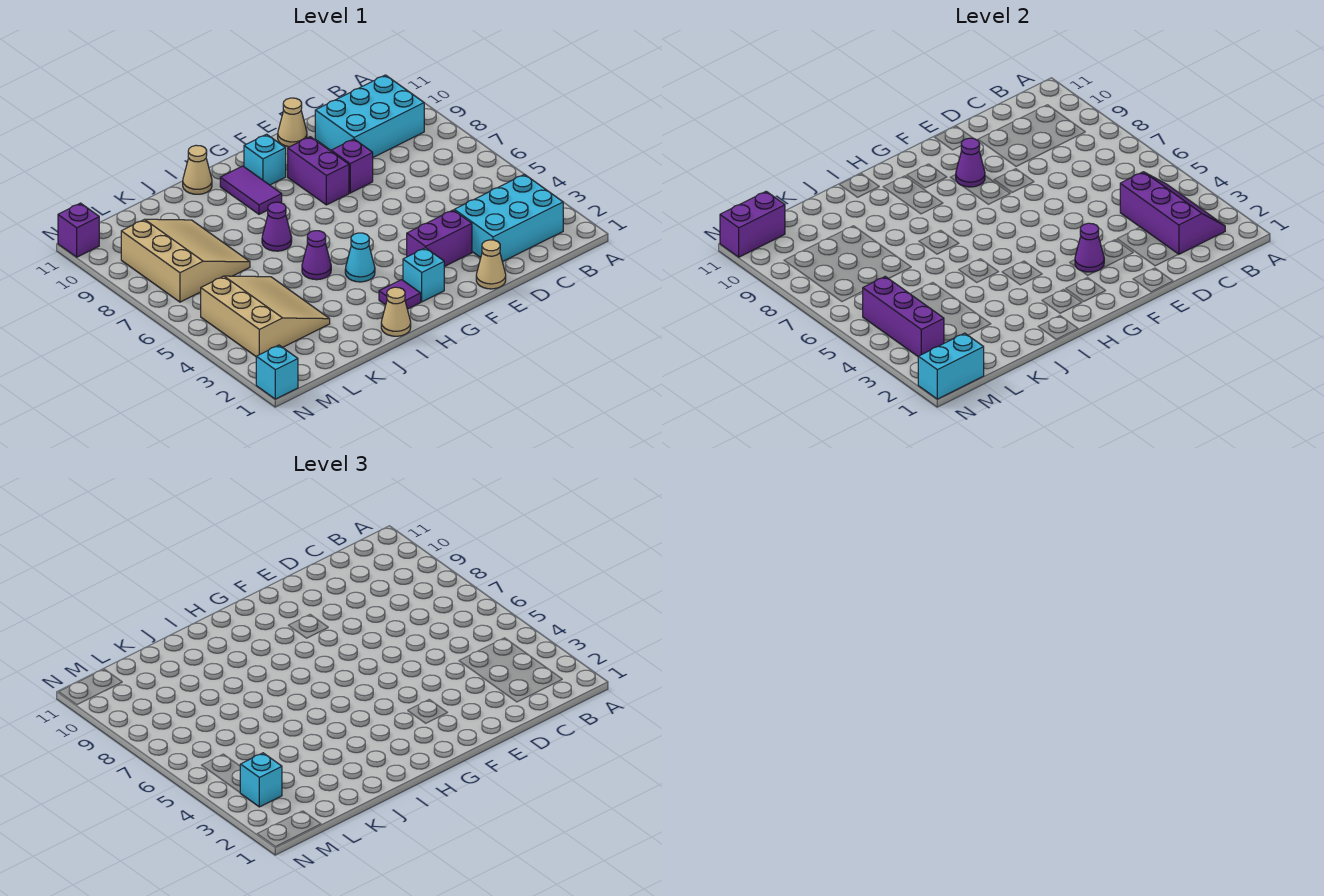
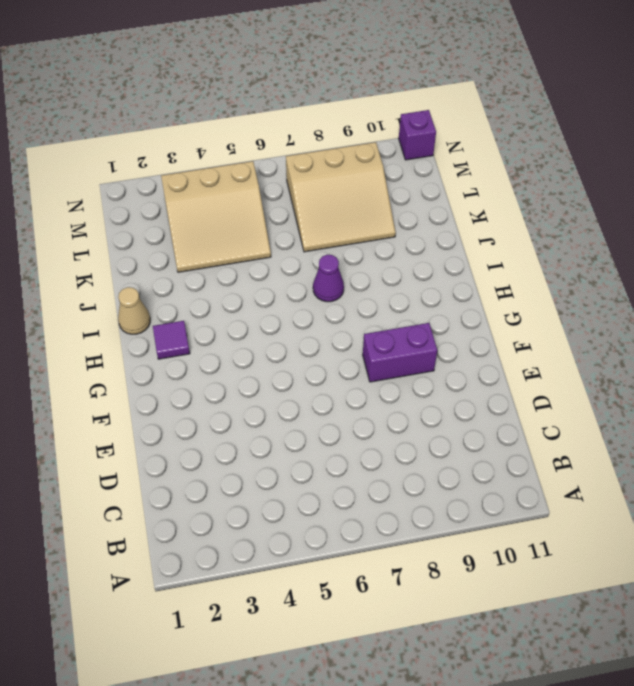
none -> cyan 2x3 brick [454,174,563,262]
none -> cyan 2x3 brick [315,75,424,157]
none -> tan 1x1 cone [476,240,506,289]

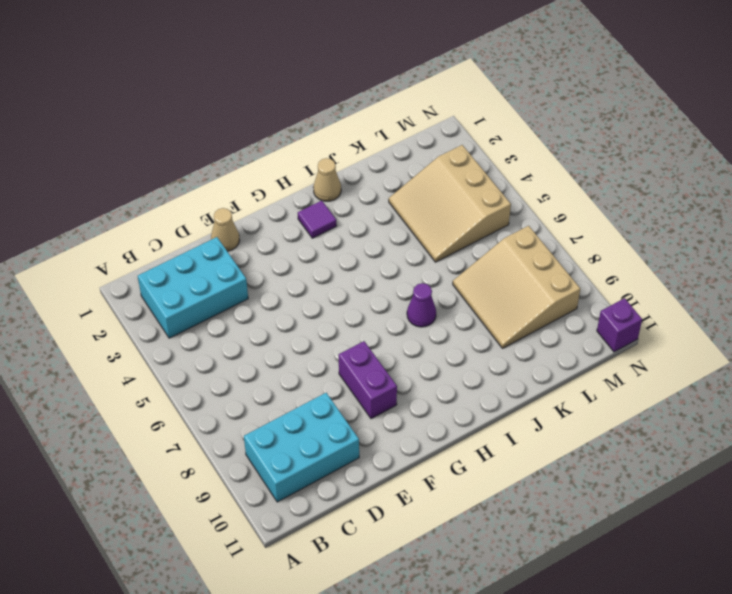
none -> purple 1x2 brick [407,210,472,267]
none -> purple 1x1 brick [331,139,373,193]
none -> tan 1x1 cone [278,98,307,147]

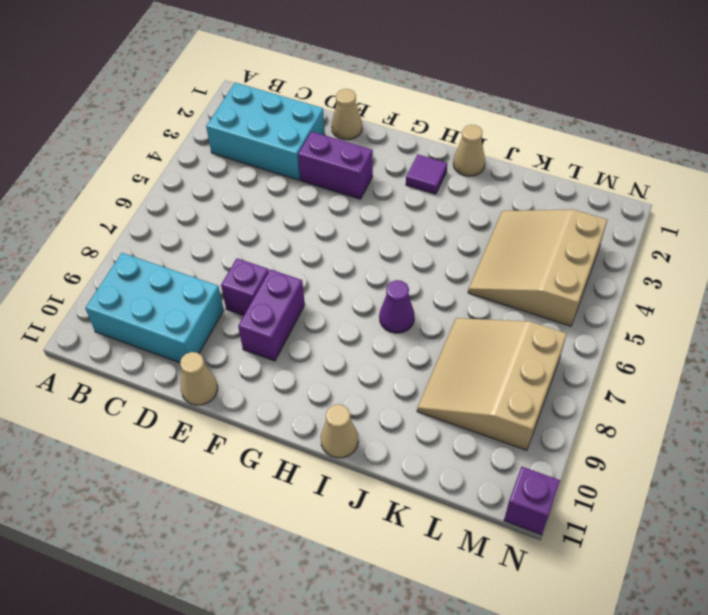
none -> cyan 1x1 brick [403,248,444,302]
none -> cyan 1x1 brick [244,134,286,185]
none -> cyan 1x1 cone [345,233,375,282]

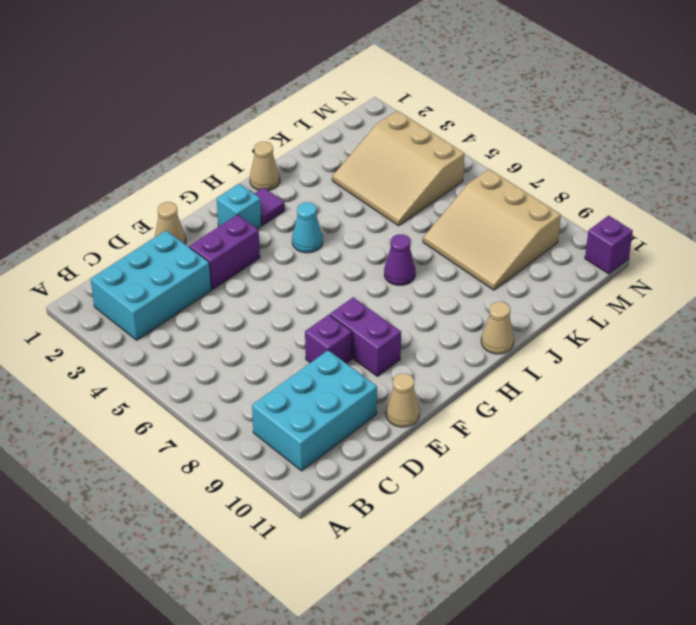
none -> cyan 1x1 brick [244,134,286,185]
none -> purple 1x2 tile [220,166,282,214]
none -> purple 1x1 cone [302,231,331,280]

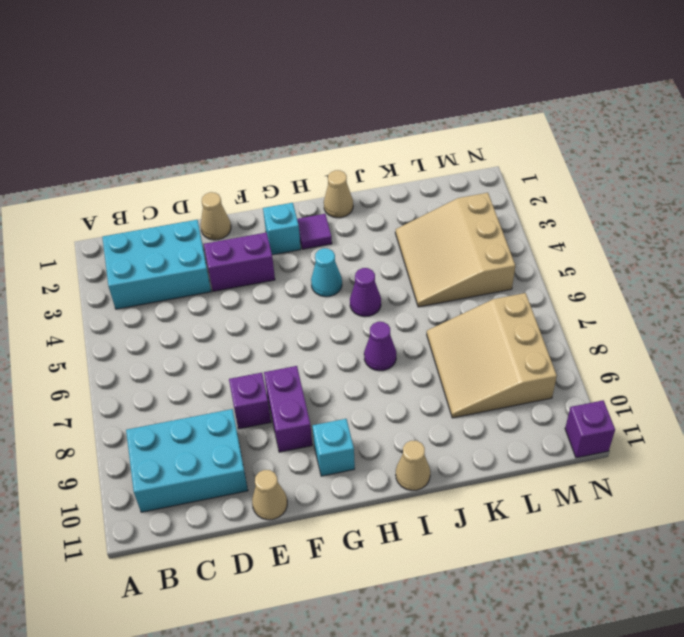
none -> purple 1x2 tile [220,166,282,214]
none -> cyan 1x1 brick [256,345,298,399]
none -> purple 2x3 slope [1120,172,1225,254]

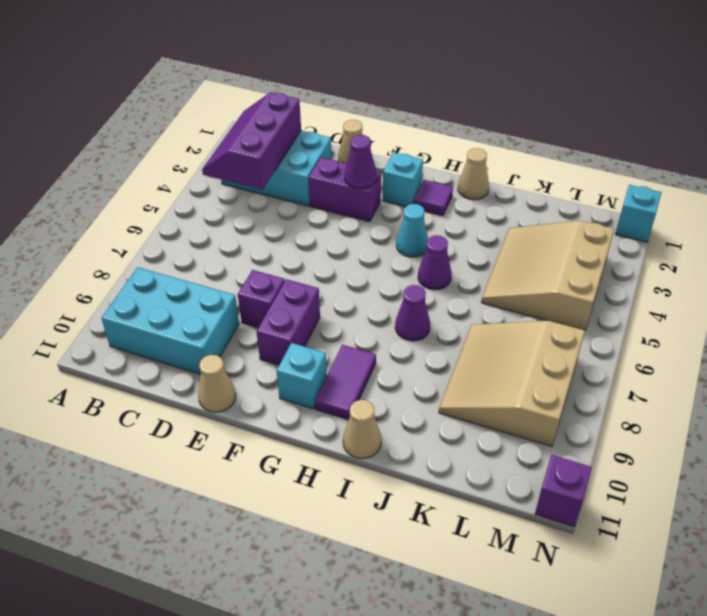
none -> purple 1x1 cone [956,138,985,187]
none -> cyan 1x2 brick [918,333,984,399]
none -> purple 1x3 brick [862,276,944,356]

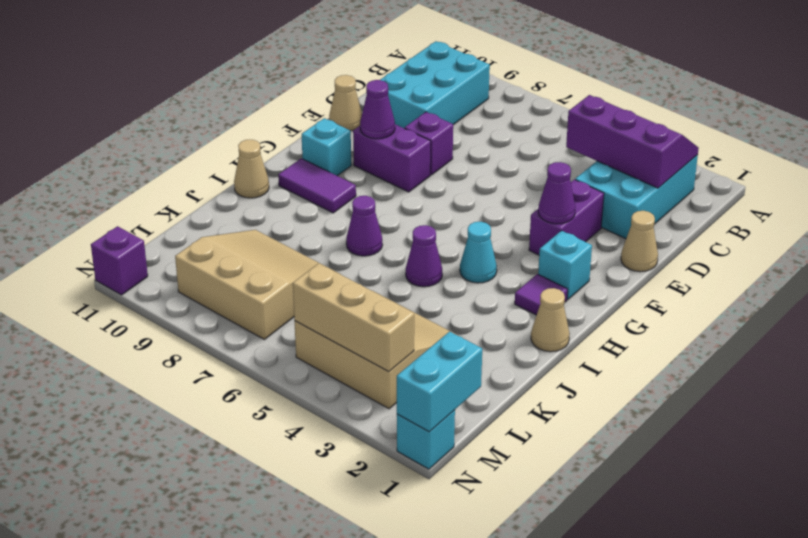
tan 1x3 brick [293,263,414,372] -> purple 1x3 brick [862,276,944,356]
none -> purple 1x2 brick [720,191,785,257]
none -> cyan 1x1 brick [240,753,282,807]

